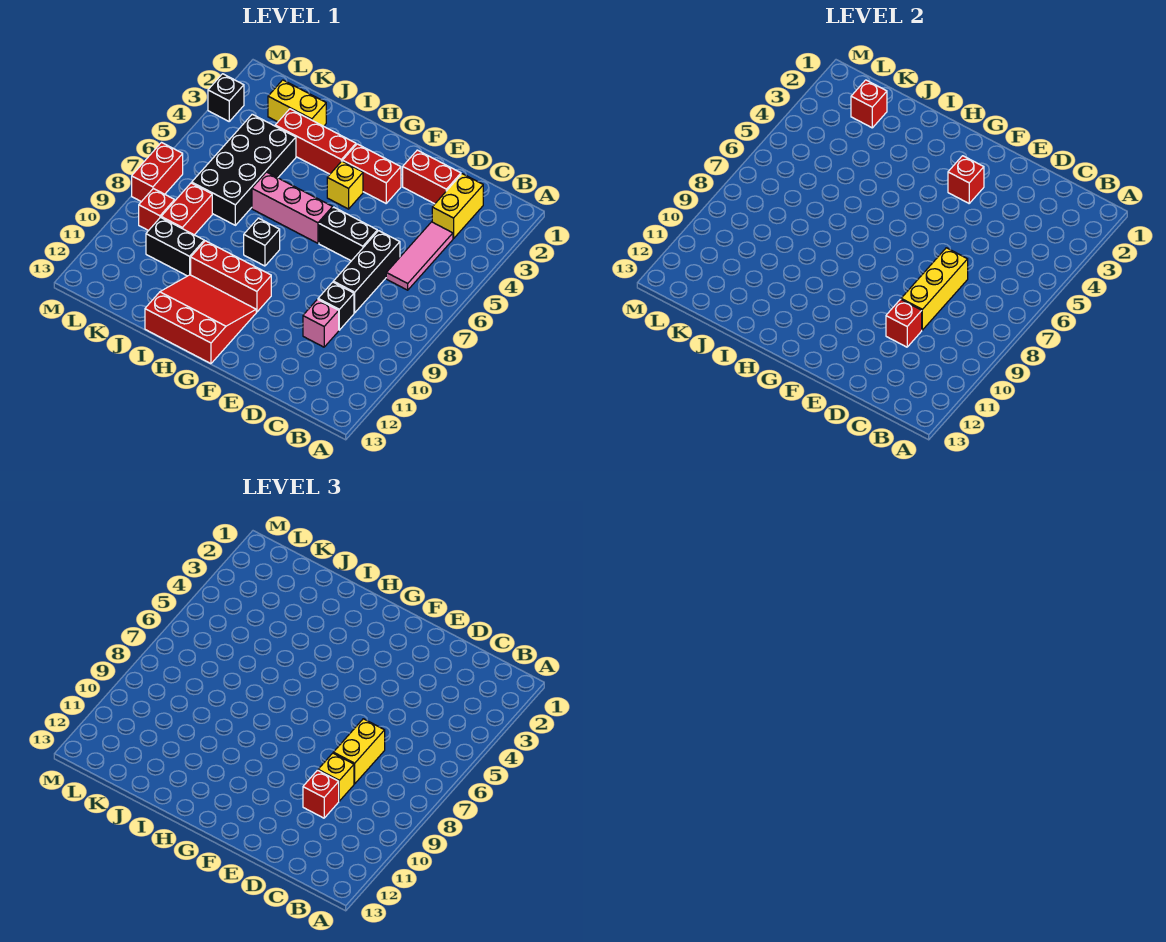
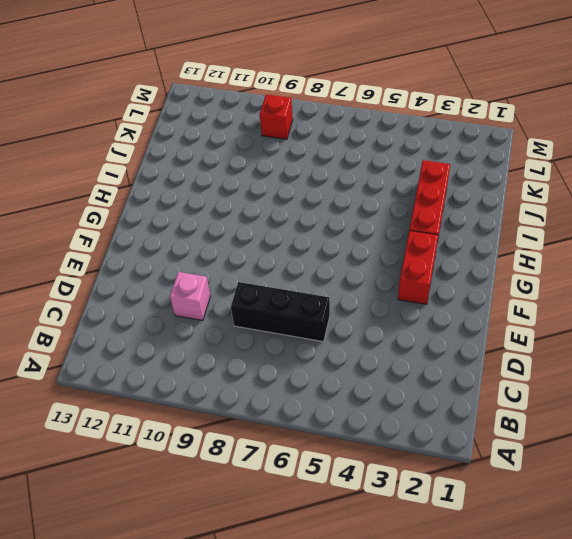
none -> yellow 1x2 brick [432,174,483,239]
none -> pink 1x3 tile [386,222,453,290]
none -> red 1x2 brick [403,150,461,204]

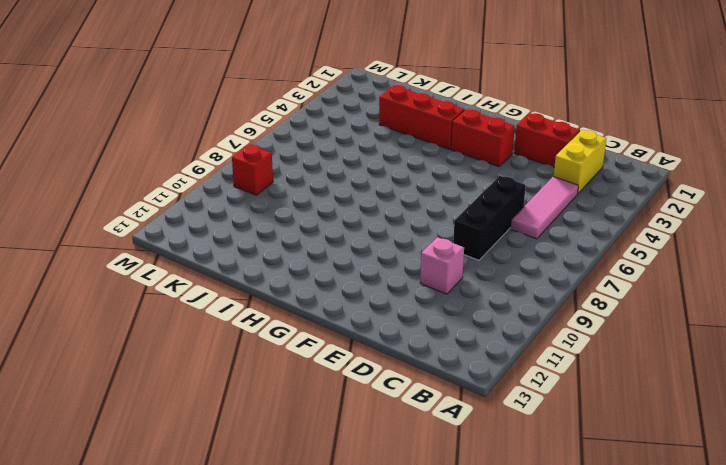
none -> black 1x1 brick [318,282,354,330]
none -> black 1x2 brick [319,207,377,261]
none -> yellow 1x1 brick [327,161,363,209]

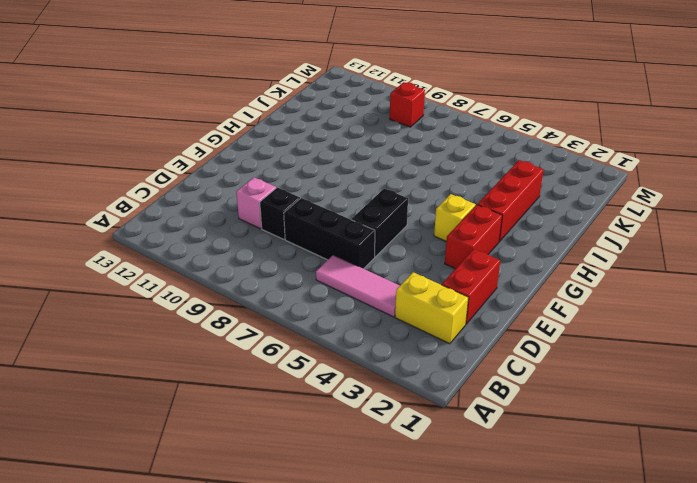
none -> pink 1x3 brick [252,172,333,243]
none -> red 1x3 brick [191,241,271,312]
none -> red 3x3 slope [145,275,256,364]

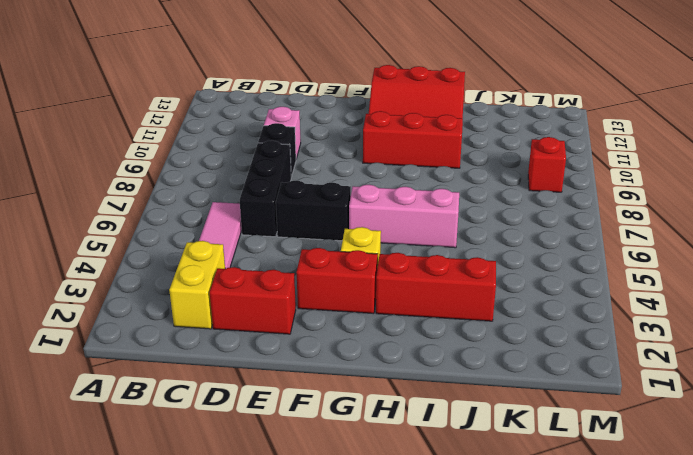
none -> black 1x1 brick [244,218,280,266]
none -> yellow 1x2 brick [268,80,326,126]
none -> black 2x4 brick [192,114,296,225]

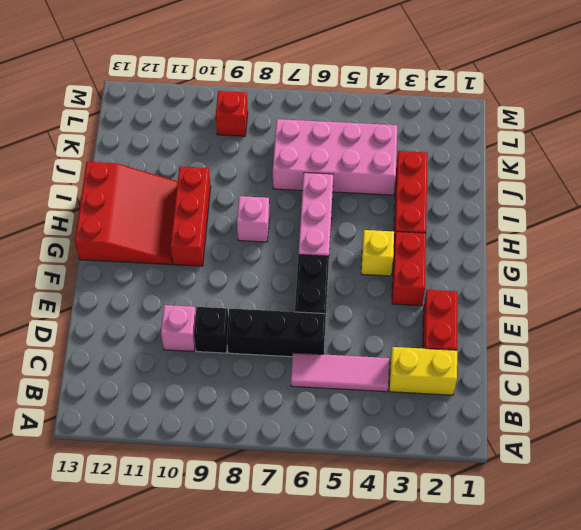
pink 1x1 brick [237,196,269,242] -> black 1x1 brick [244,218,280,266]
pink 2x4 brick [273,119,397,195] -> black 2x4 brick [192,114,296,225]
none -> yellow 1x2 brick [268,80,326,126]
none -> black 1x2 brick [146,217,204,276]
none -> red 1x2 brick [161,183,212,235]

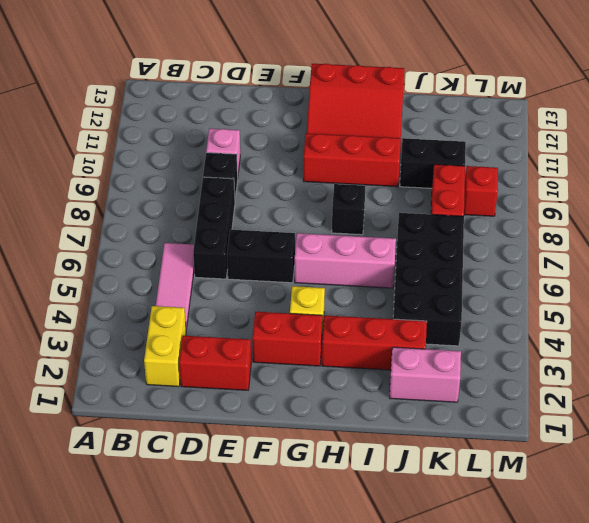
pink 1x2 brick [390,347,461,402] -> yellow 1x2 brick [268,80,326,126]
none -> black 1x1 brick [208,74,244,121]
none -> red 1x2 brick [132,143,183,202]
none -> yellow 1x3 brick [901,248,968,330]

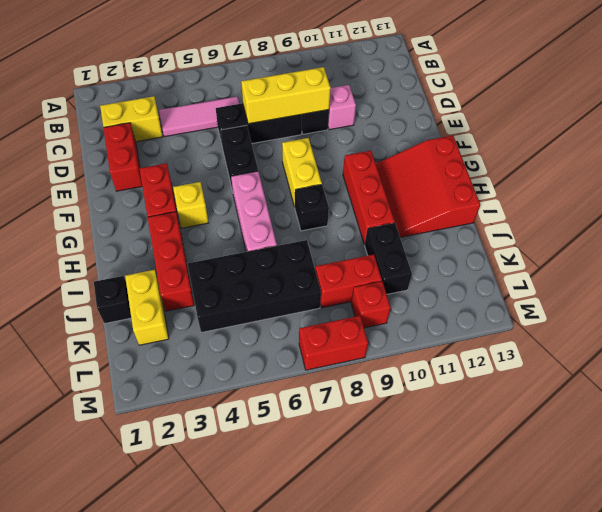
yellow 1x2 brick [282,138,322,207] -> yellow 1x2 brick turned to [333,719,385,784]
black 1x1 brick [94,276,131,324] -> black 1x1 brick moved to [208,74,244,121]
none -> red 1x1 brick [886,299,922,347]
none -> red 1x1 brick [948,156,984,203]
none -> red 1x1 brick [851,80,887,128]

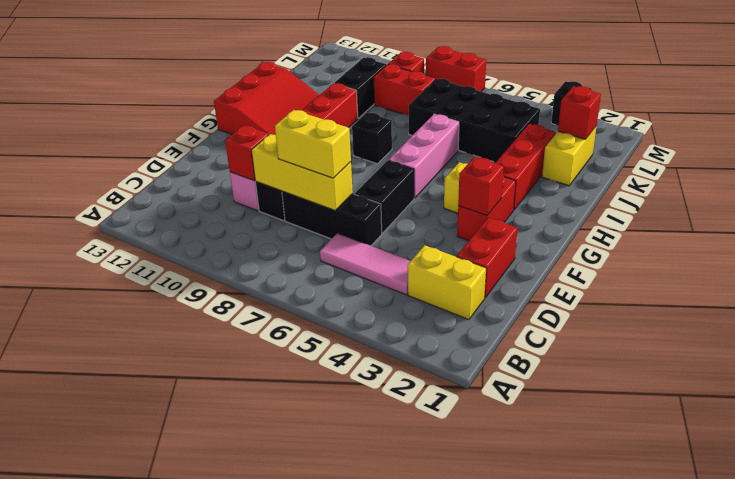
none -> yellow 1x1 brick [318,753,354,801]
none -> red 1x1 brick [303,770,339,818]

